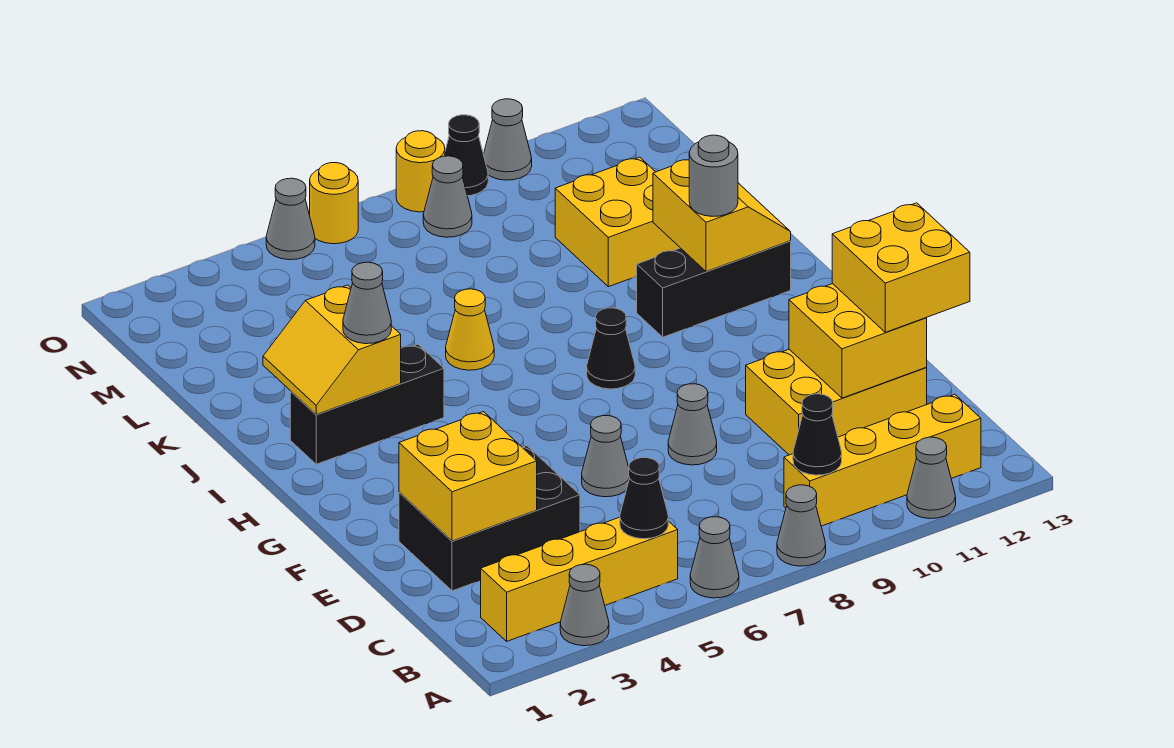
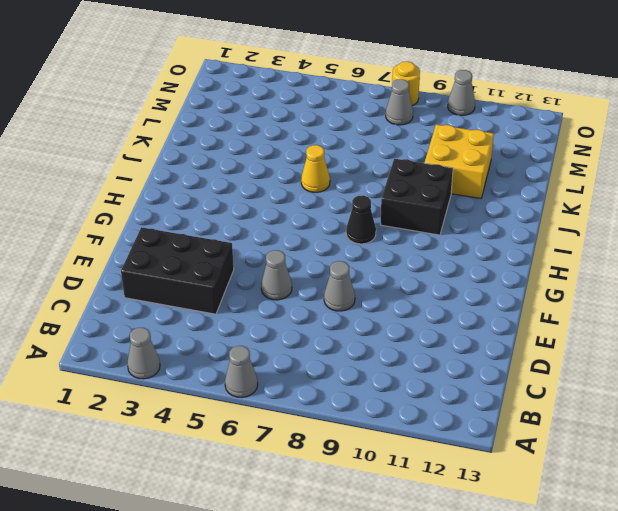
black 2x2 brick [381,159,453,235] -> black 1x3 brick [637,241,791,337]
none -> grey 1x1 cone [777,485,826,566]
none -> grey 1x1 cone [907,437,956,519]
none -> yellow 1x4 brick [481,517,678,641]
none -> yellow 1x4 brick [784,394,981,526]

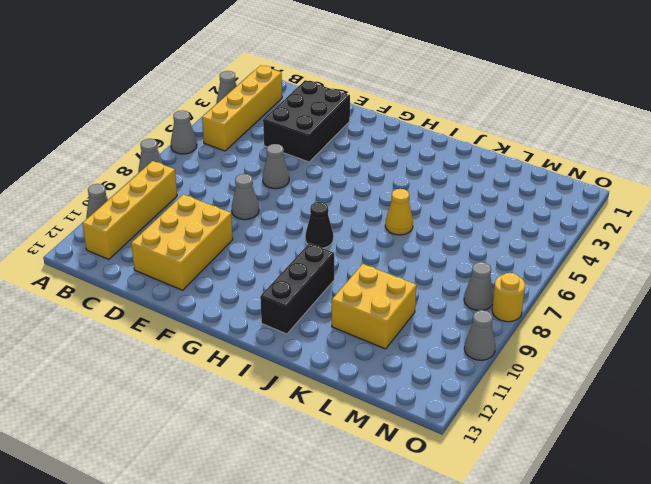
none -> black 1x3 brick [290,344,444,464]
none -> grey 1x1 cone [266,178,315,260]
none -> yellow 1x1 round brick [310,163,358,244]
none -> black 1x1 cone [445,115,488,196]

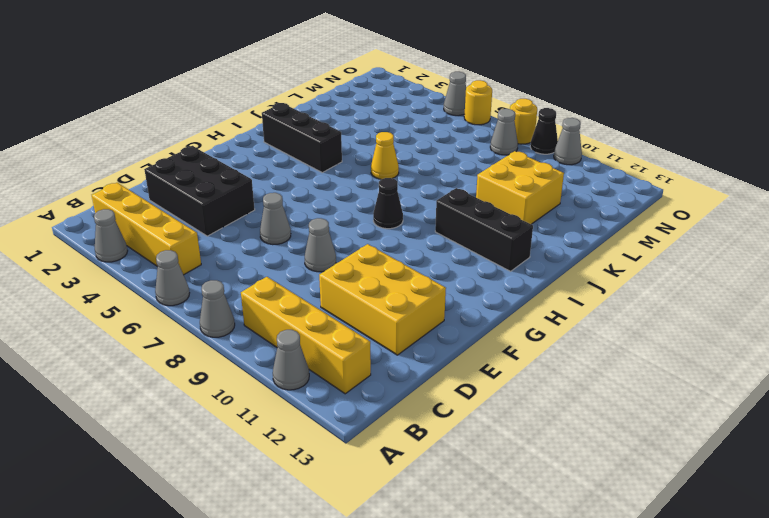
none -> black 1x1 cone [620,458,668,539]
none -> black 1x1 cone [793,394,842,475]
none -> yellow 2x2 brick [399,412,537,541]
none -> yellow 2x2 brick [789,284,927,398]

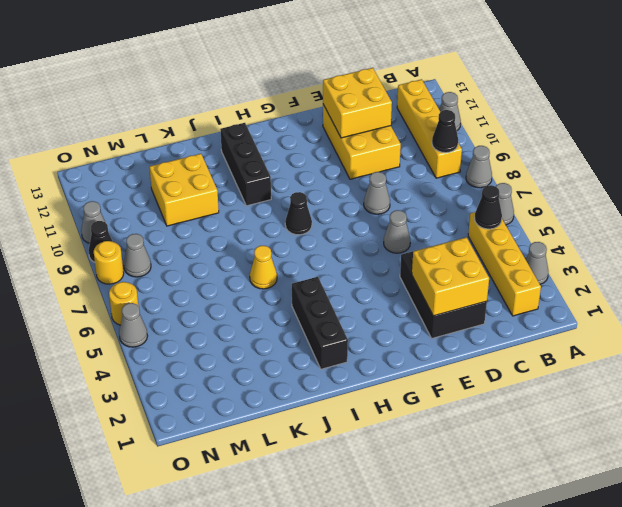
none -> yellow 2x2 slope [263,285,401,414]
none -> yellow 2x2 slope [653,160,791,272]
none -> yellow 2x2 brick [832,203,970,332]
none -> grey 1x1 cone [343,262,391,344]

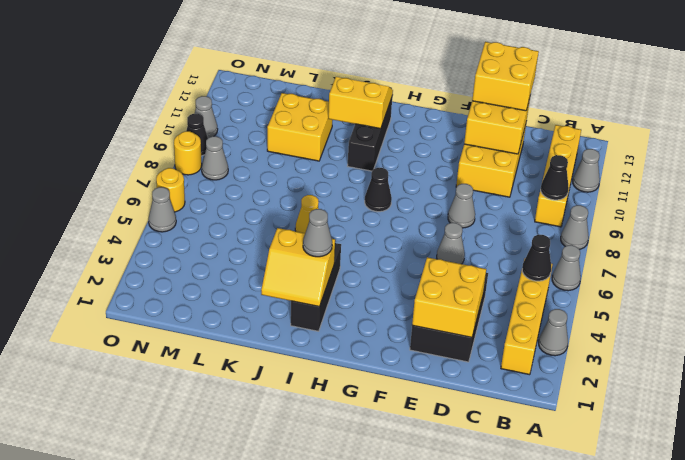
none -> grey 1x1 round brick [689,135,738,216]

